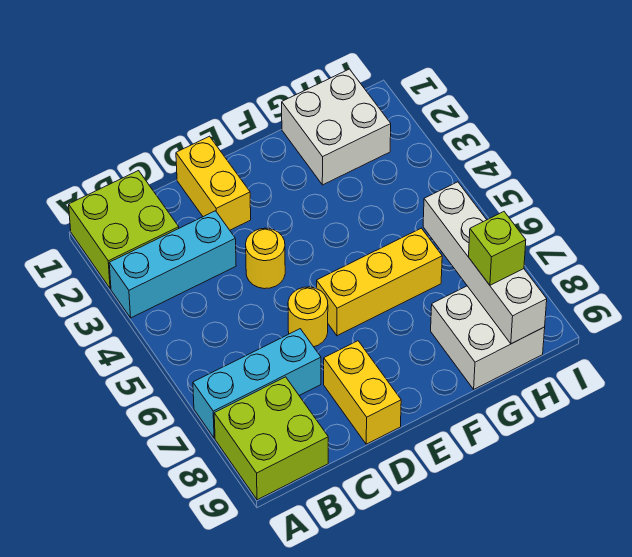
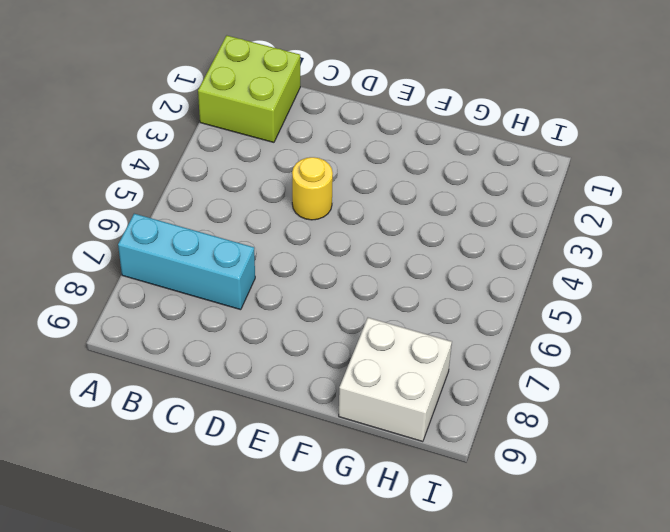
none -> cyan 1x3 brick [109,211,236,318]
none -> lime 2x2 brick [214,377,328,500]
none -> yellow 1x2 brick [176,136,251,230]

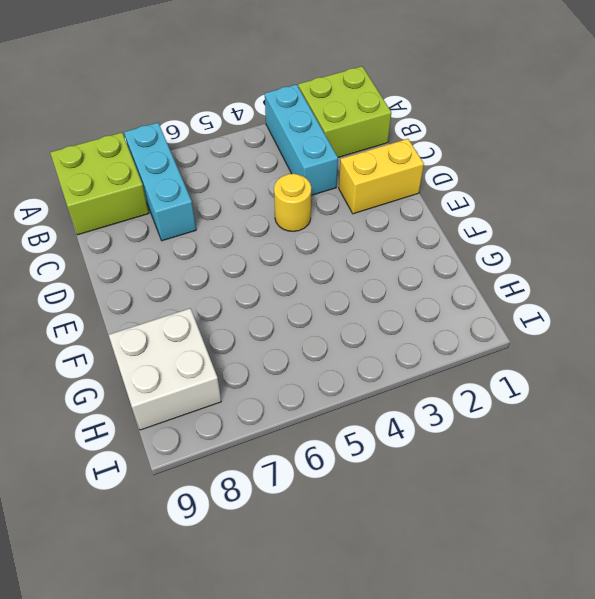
none -> yellow 1x1 round brick [288,287,328,347]
none -> yellow 1x2 brick [324,341,401,444]
none -> yellow 1x3 brick [316,228,442,336]

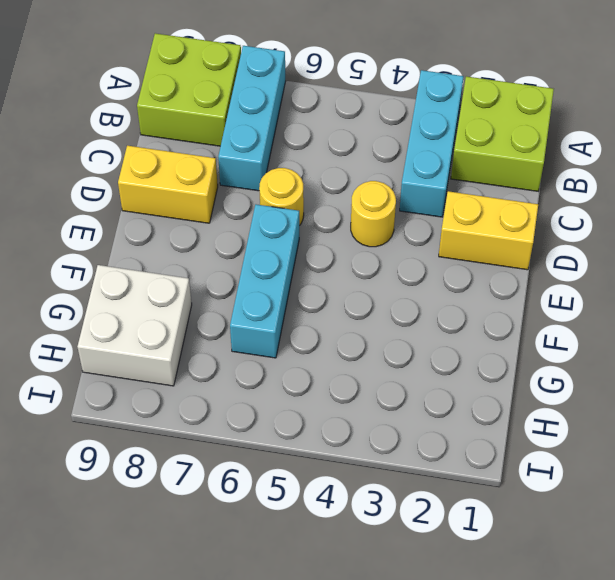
cyan 1x3 brick [230,204,299,358] -> yellow 1x3 brick [316,228,442,336]
none -> white 2x2 brick [282,69,391,185]
none -> white 1x4 brick [423,182,547,344]
none -> lime 1x1 brick [469,212,526,285]

